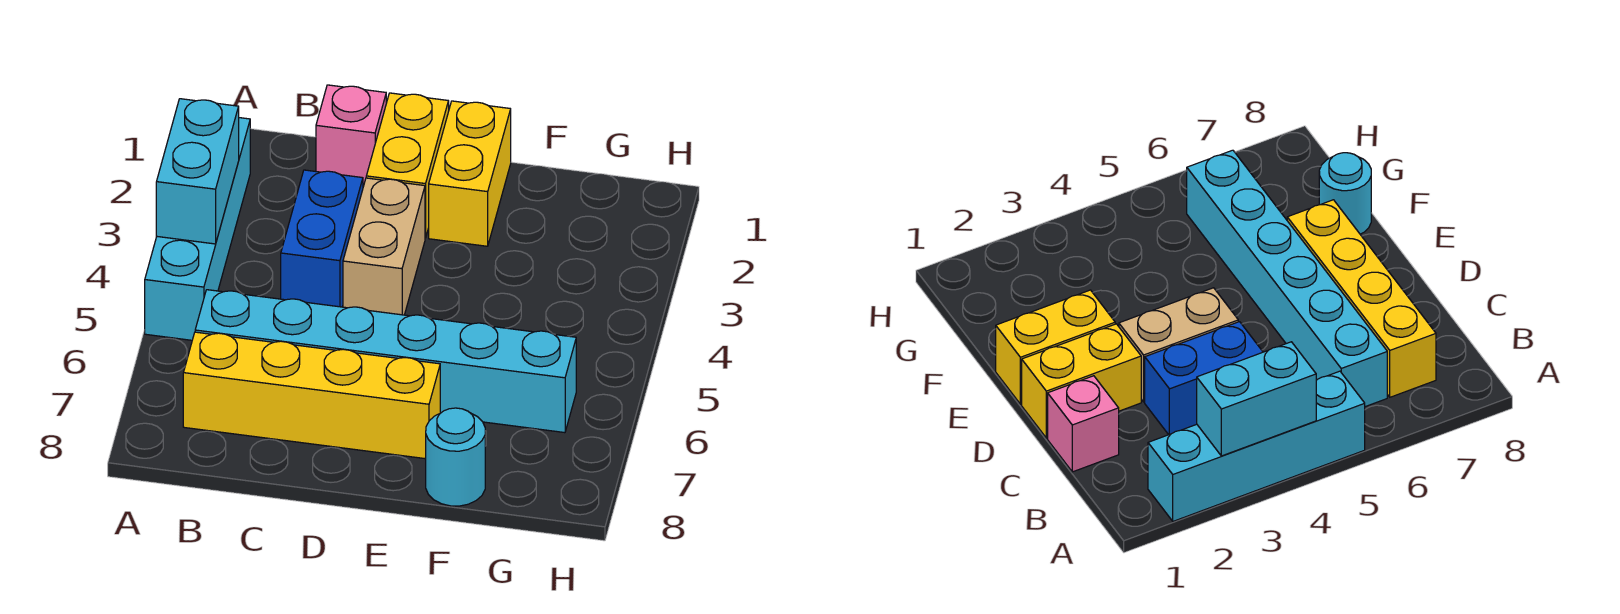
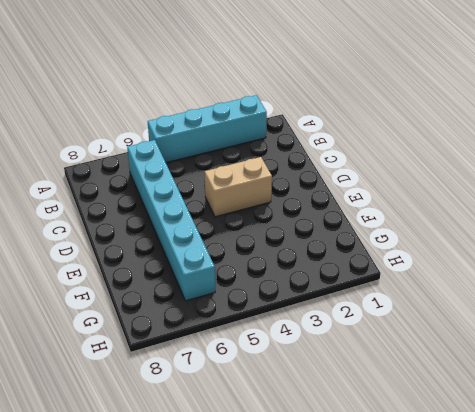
none -> yellow 1x4 brick [183,332,440,459]
none -> pink 1x1 brick [316,85,386,186]

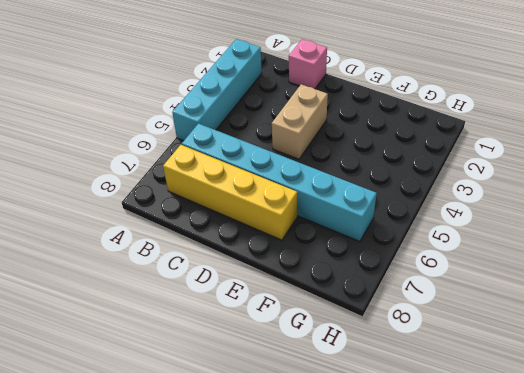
none -> blue 1x2 brick [281,170,363,307]
none -> yellow 1x2 brick [366,93,449,238]

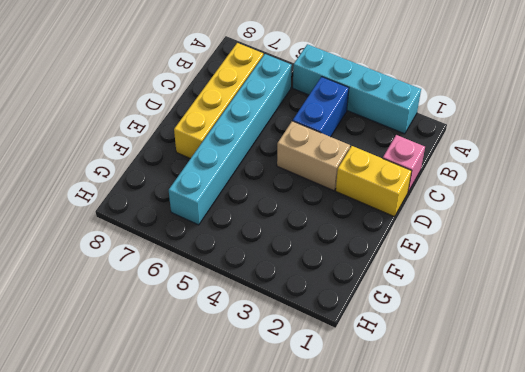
blue 1x2 brick [293,77,349,137] -> blue 1x2 brick turned to [281,170,363,307]
none -> yellow 1x2 brick [429,101,511,246]
none -> cyan 1x1 round brick [426,408,485,506]

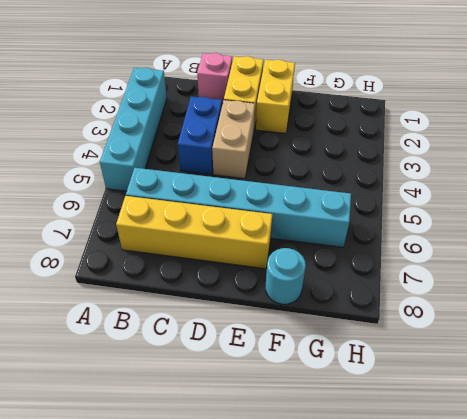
none -> cyan 1x2 brick [156,99,239,244]

